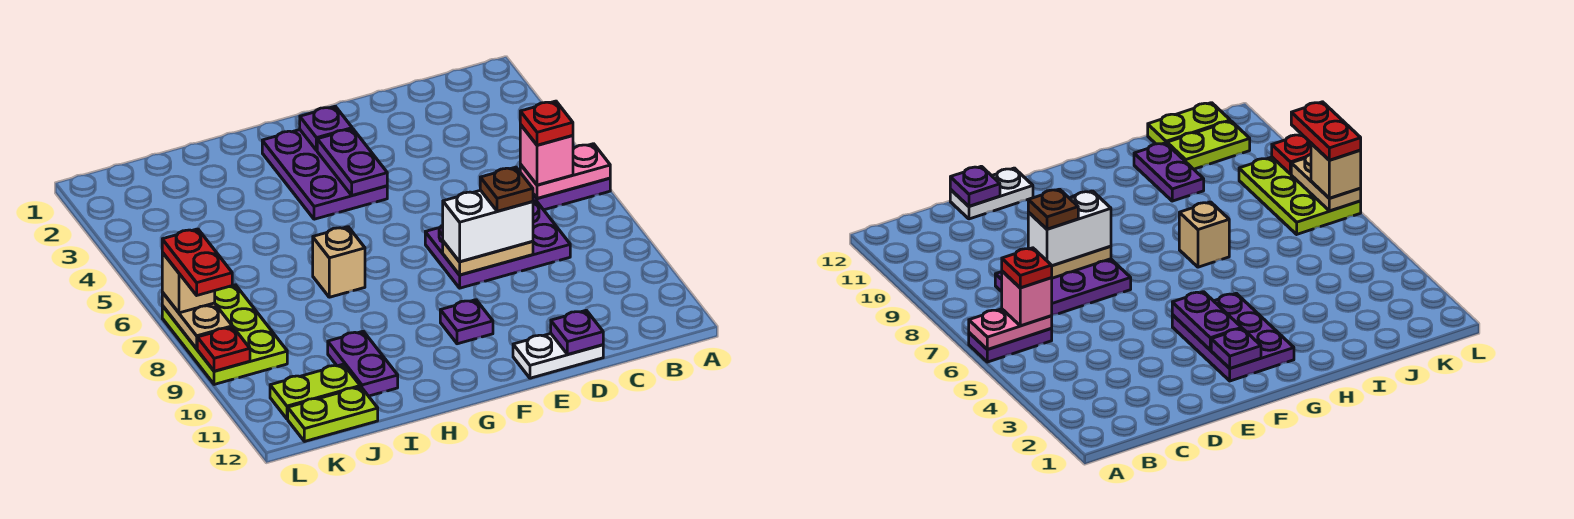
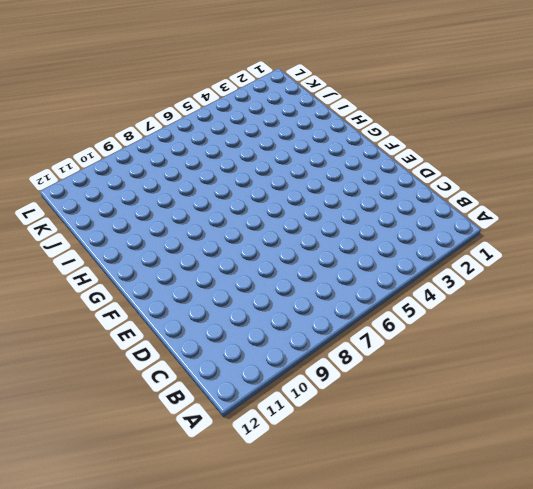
none -> purple 1x2 plate [533,178,610,210]
none -> purple 2x3 plate [425,201,570,288]
none -> white 1x2 plate [513,334,603,378]

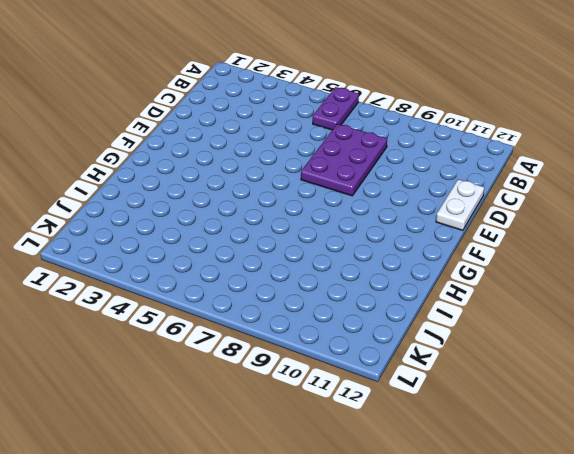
none -> purple 2x3 plate [262,130,387,219]
none -> purple 1x1 plate [440,300,493,344]
none -> tan 1x1 brick [313,227,365,297]

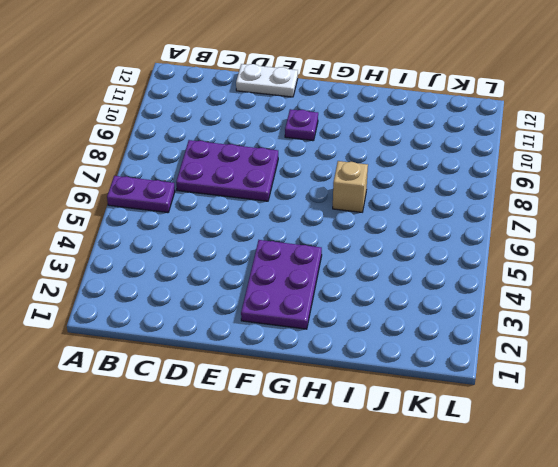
none -> purple 1x2 plate [328,331,398,396]
none -> lime 1x2 plate [270,364,360,419]
none -> lime 1x2 plate [288,387,378,441]

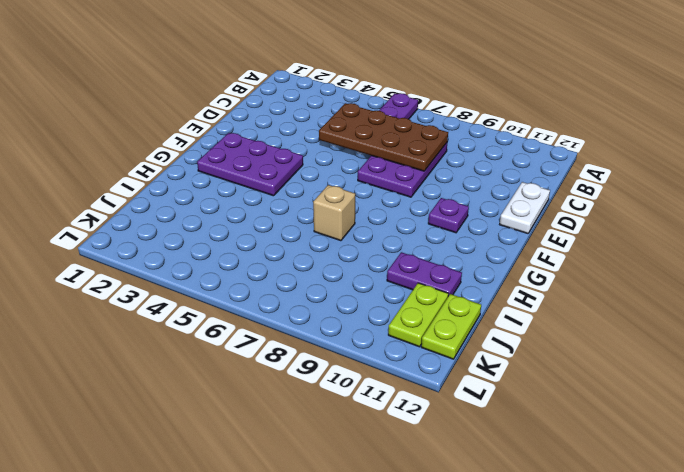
brown 2x4 plate [319,103,448,171] -> tan 1x2 plate [443,241,533,275]
none -> lime 2x3 plate [162,285,287,385]
none -> pink 1x2 plate [520,144,610,198]
none -> purple 1x1 plate [551,310,603,354]

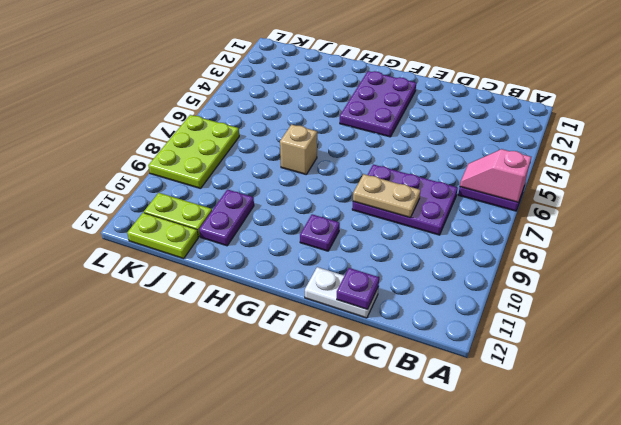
pink 1x2 slope [460,149,531,202] -> pink 1x2 plate [520,144,610,198]
none -> purple 1x1 plate [300,106,352,151]
none -> purple 1x2 plate [317,129,387,195]
none -> tan 1x2 plate [162,292,232,349]

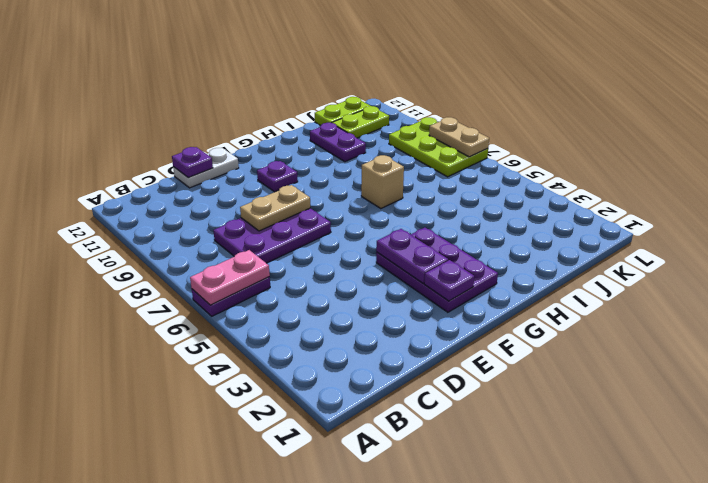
none -> red 1x1 plate [197,327,250,371]
none -> pink 1x1 brick [520,125,573,185]
none -> white 1x2 brick [443,190,533,262]

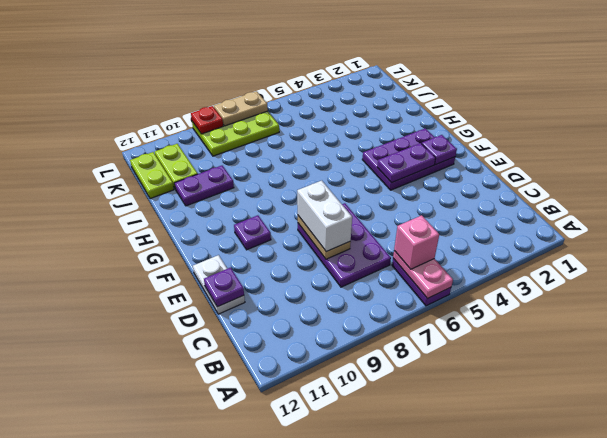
none -> tan 1x1 brick [313,227,365,297]
none -> tan 1x1 brick [162,253,215,313]
none -> red 1x1 plate [520,101,573,145]

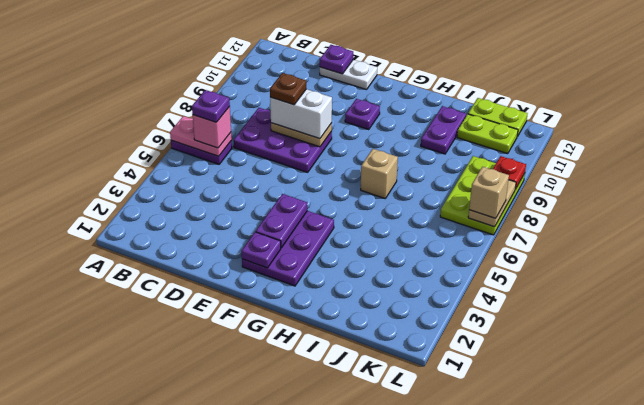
purple 1x1 plate [192,90,230,122] -> red 1x1 plate [520,101,573,145]
none -> red 1x2 plate [162,229,232,295]

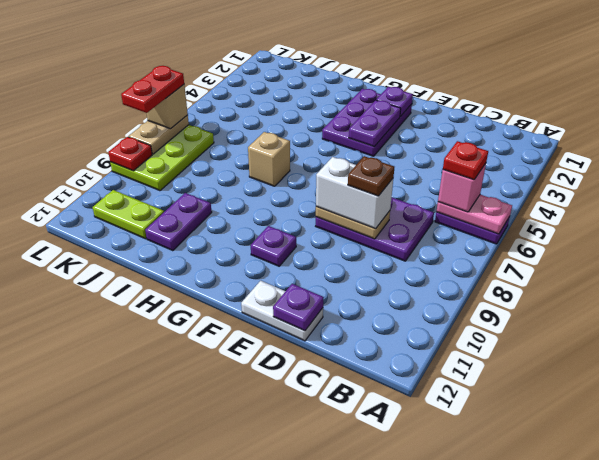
none -> lime 1x2 plate [288,387,378,441]

